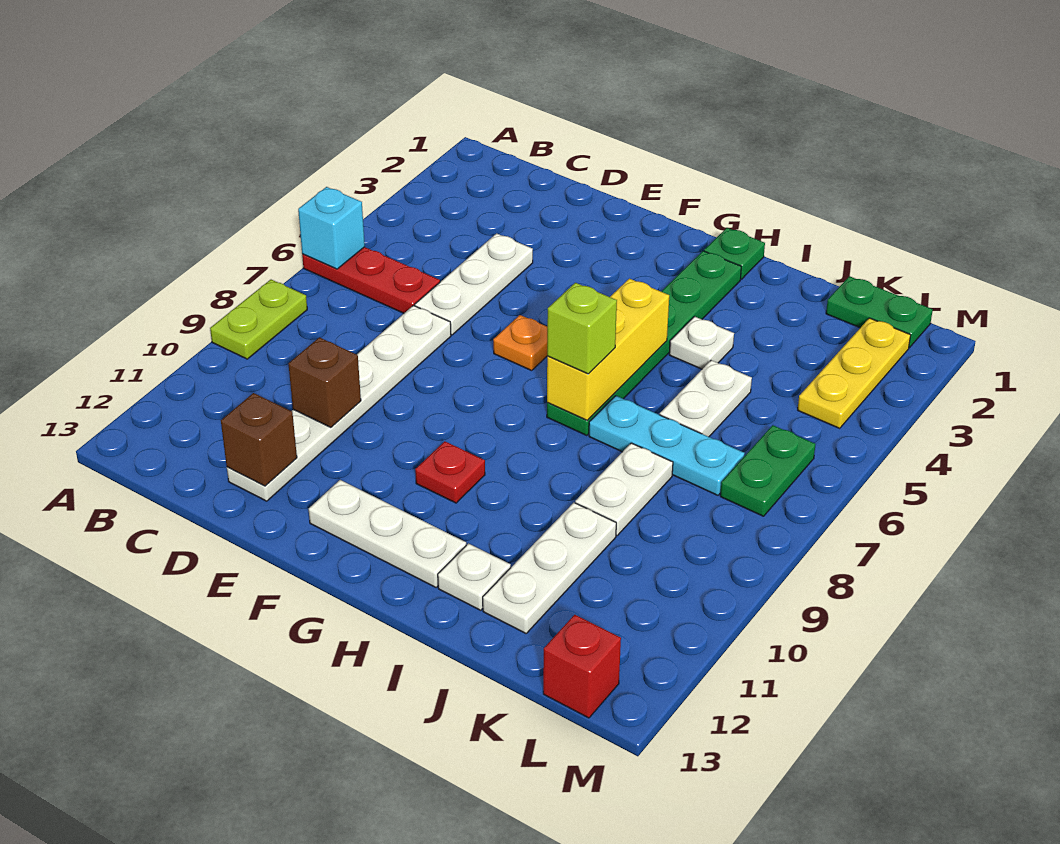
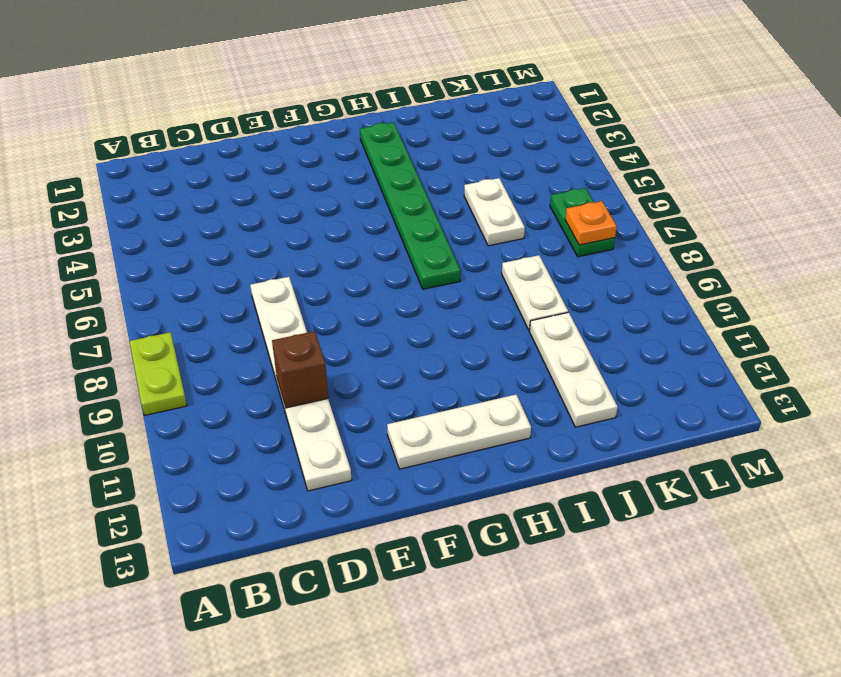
orange 1x1 plate [565,201,617,245] -> orange 1x1 plate moved to [493,315,547,371]
none -> red 1x3 plate [302,247,440,313]
none -> white 1x3 plate [415,234,533,335]
none -> red 1x1 plate [415,441,485,503]

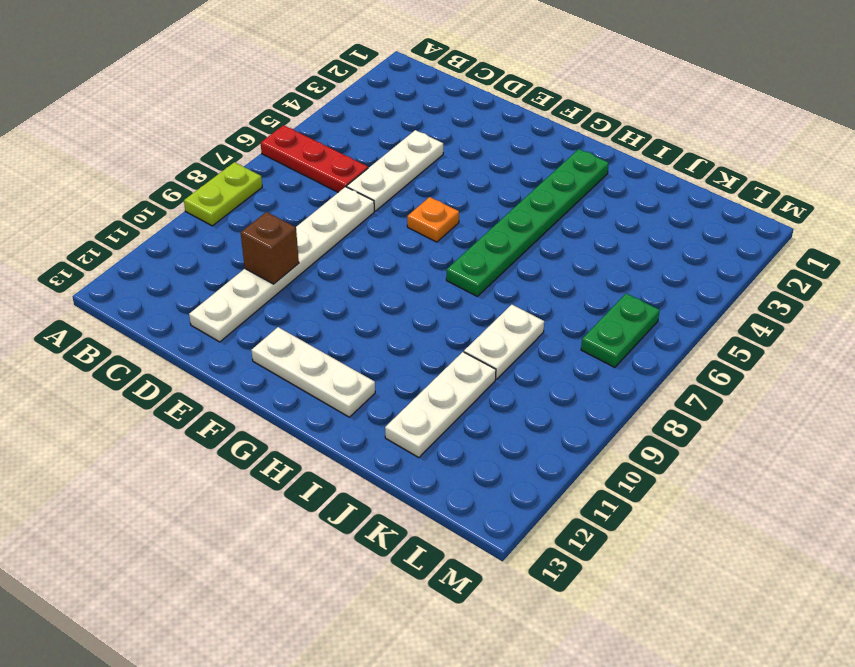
none -> red 1x1 plate [415,441,485,503]
none -> green 1x1 plate [704,228,765,279]
none -> white 1x1 plate [669,317,734,369]

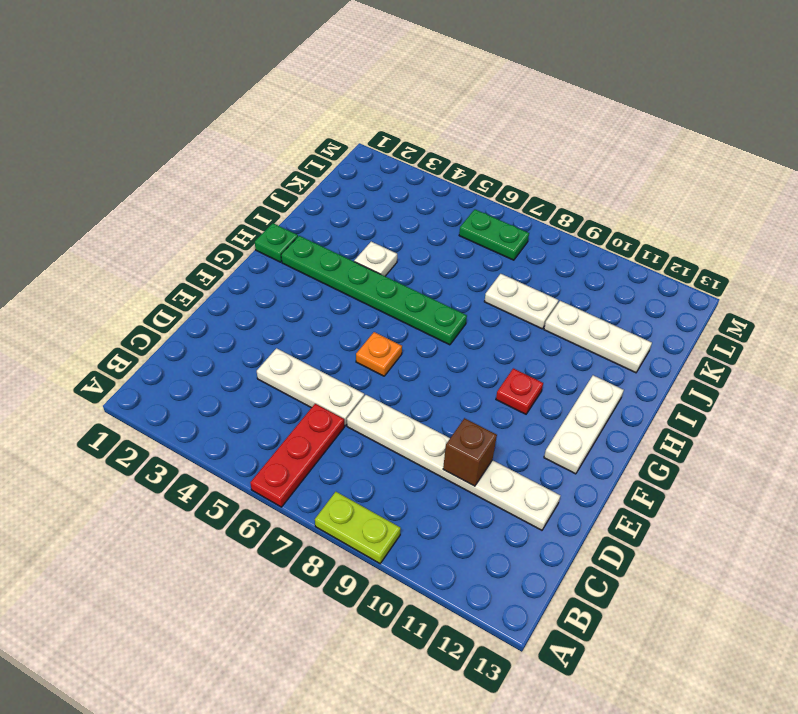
none -> cyan 1x3 plate [589,396,745,495]
none -> white 1x1 plate [438,544,511,610]
none -> white 1x2 plate [660,360,752,437]

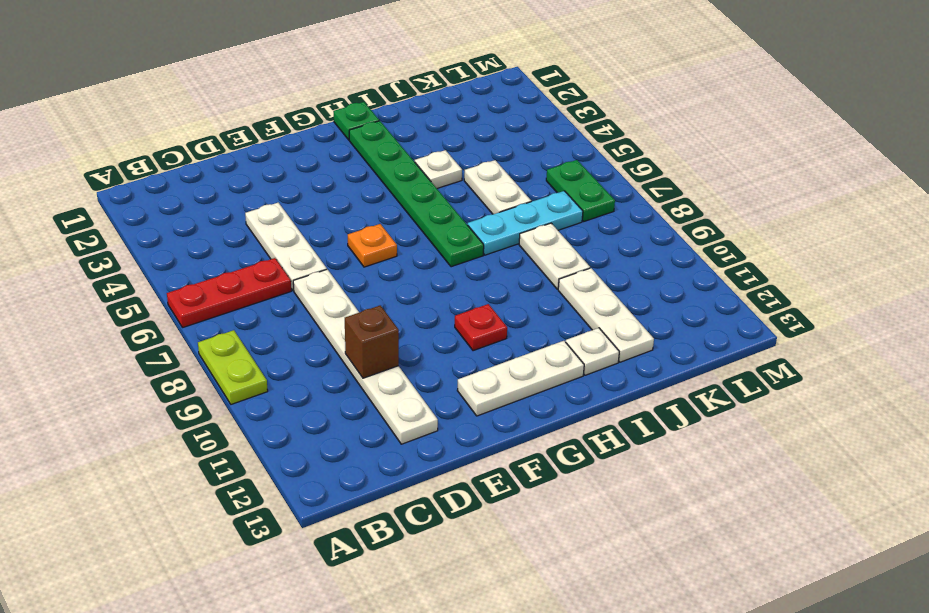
none -> green 1x2 plate [826,276,933,348]
none -> yellow 1x3 plate [798,318,911,428]
none -> red 1x1 brick [543,615,621,718]

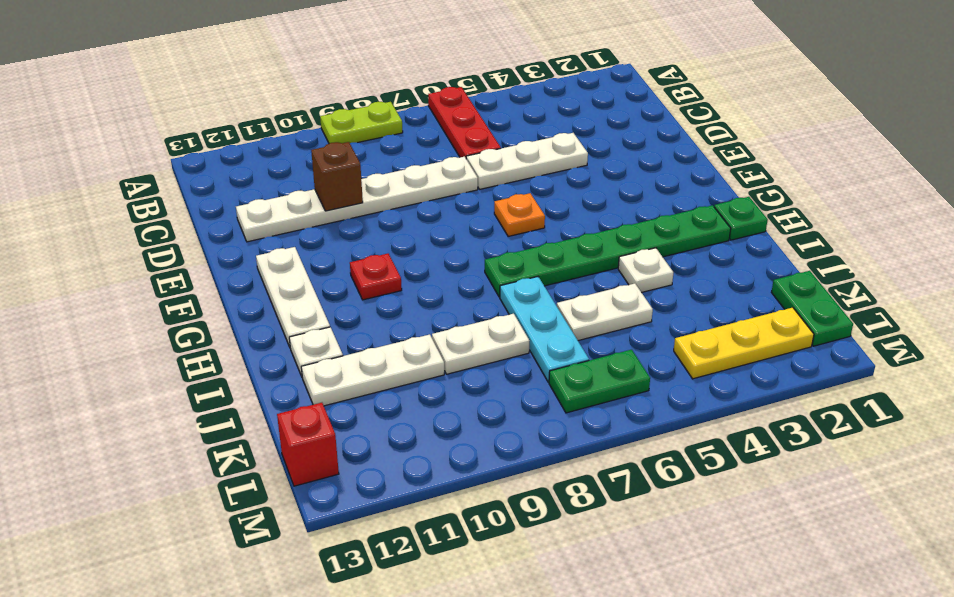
none -> cyan 1x1 brick [298,187,365,269]
none -> brown 1x1 brick [221,393,297,486]
none -> yellow 1x3 brick [547,279,669,420]

